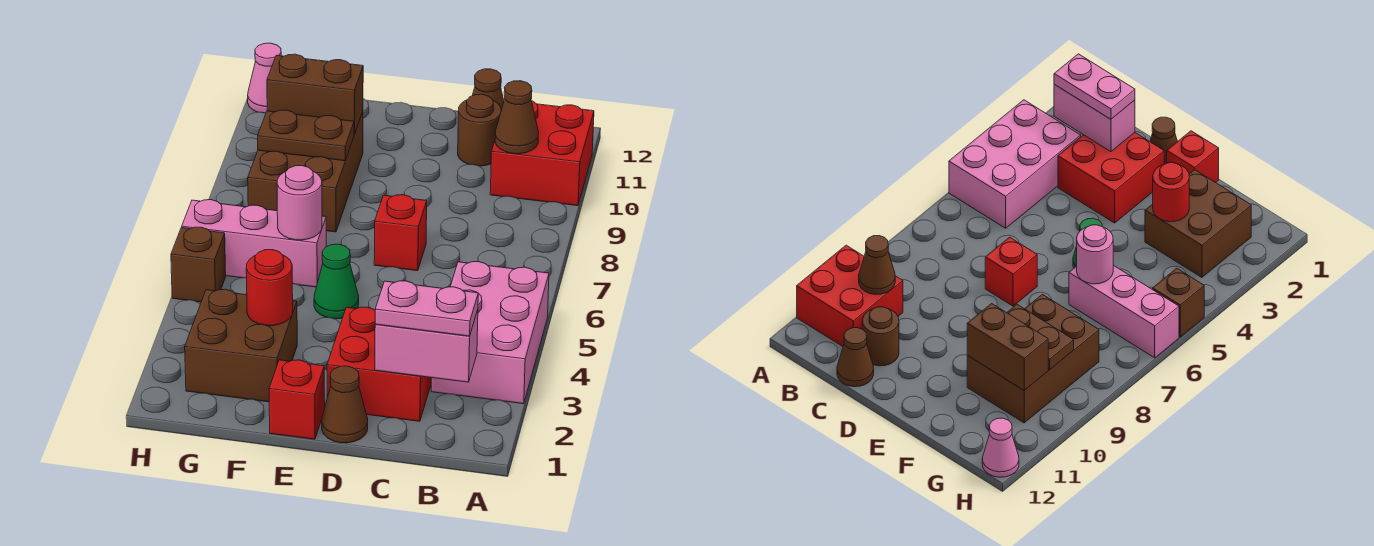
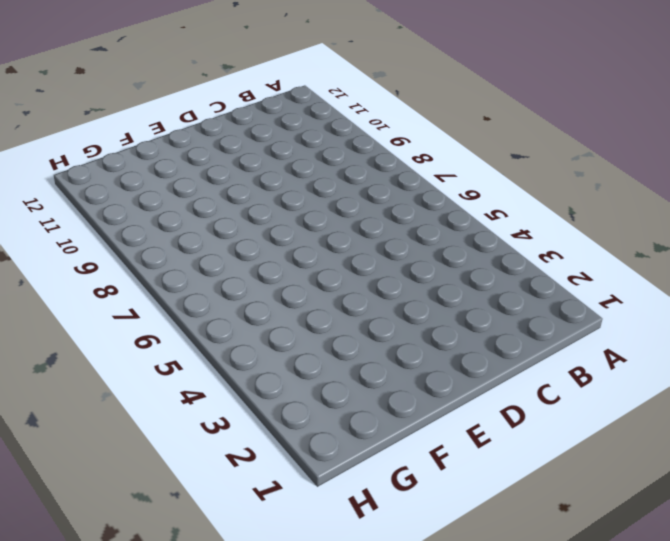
none -> pink 2x3 brick [431,262,549,404]
none -> red 2x2 brick [490,101,594,206]
none -> red 2x2 brick [327,307,431,421]

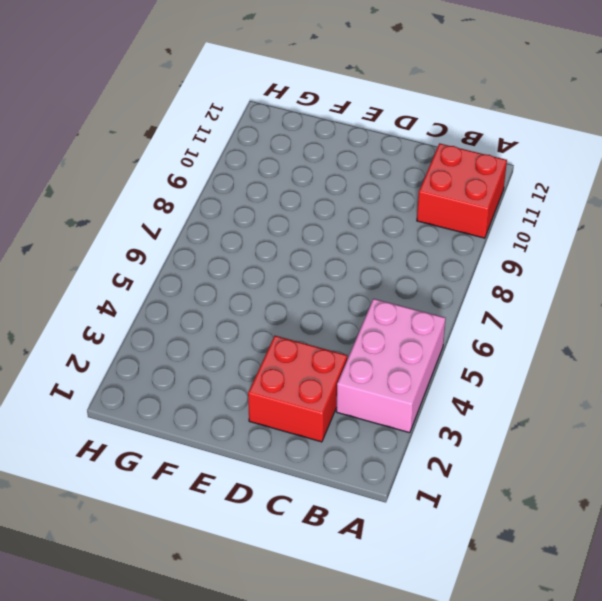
none -> brown 1x1 round brick [458,94,501,166]
none -> brown 1x1 cone [472,69,504,110]
none -> brown 1x1 cone [322,366,368,443]

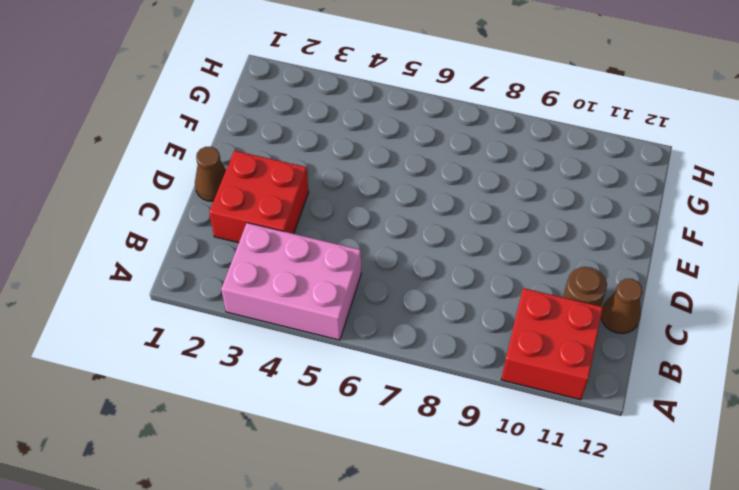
none -> red 1x1 brick [374,195,427,271]
none -> red 1x1 brick [269,360,325,439]
none -> green 1x1 cone [314,244,359,319]

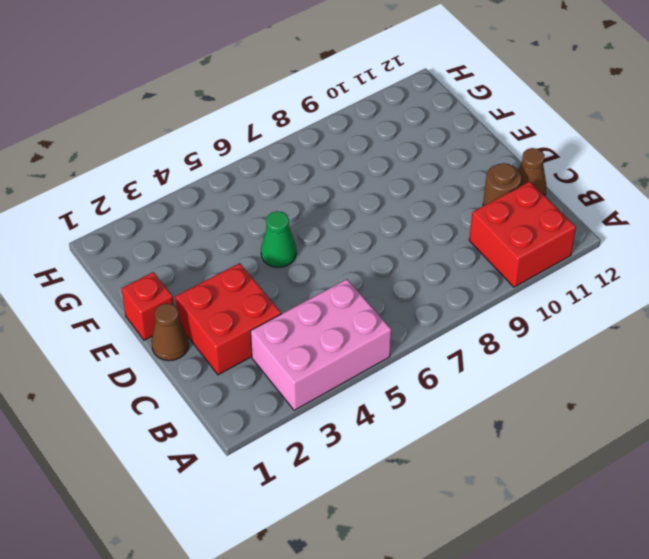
none -> red 1x1 brick [374,195,427,271]
none -> brown 2x2 brick [185,289,297,402]
none -> pink 1x3 brick [182,200,326,287]

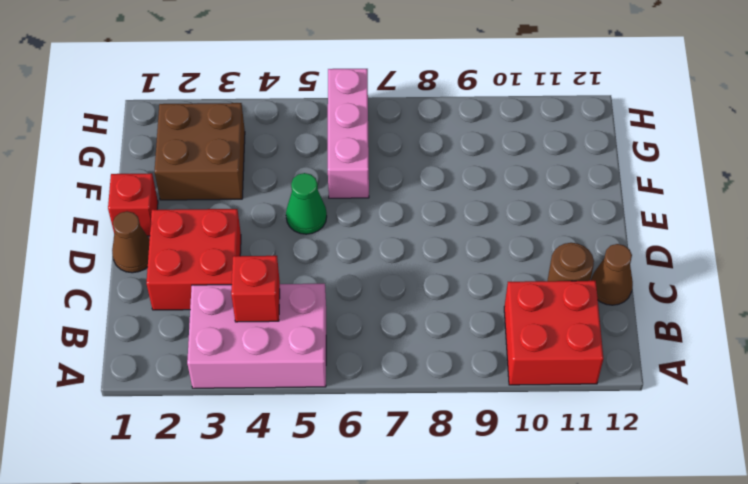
red 1x1 brick [231,256,280,322] -> red 1x1 brick moved to [374,195,427,271]
none -> brown 2x3 brick [248,111,363,232]
none -> brown 1x1 brick [171,227,226,302]
none -> pink 1x1 cone [248,43,281,113]

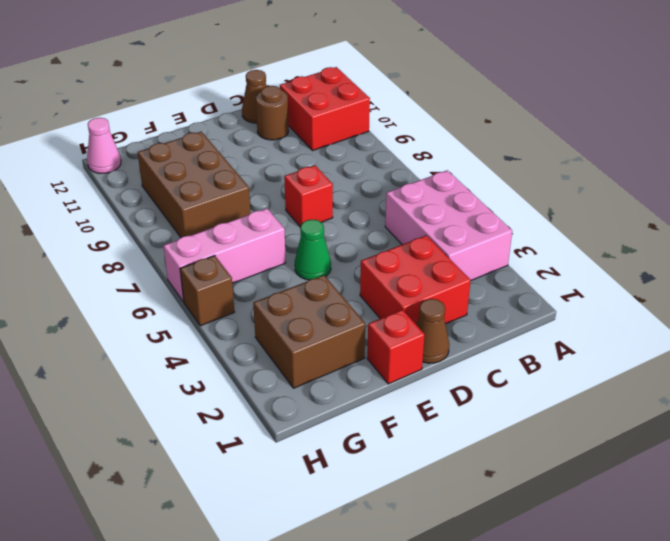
none -> pink 1x2 brick [375,310,478,382]
none -> brown 1x1 cone [495,81,539,154]
none -> red 1x1 round brick [246,250,293,326]

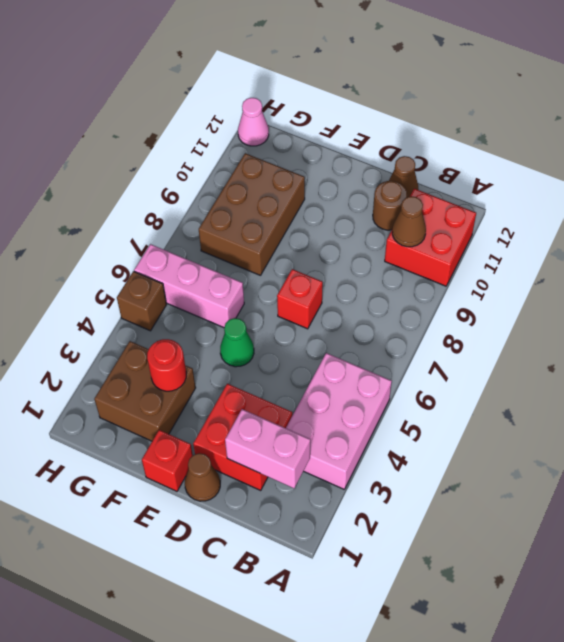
none -> pink 1x1 round brick [277,166,322,240]
none -> brown 1x2 plate [258,110,354,161]
none -> brown 1x2 brick [267,54,363,134]

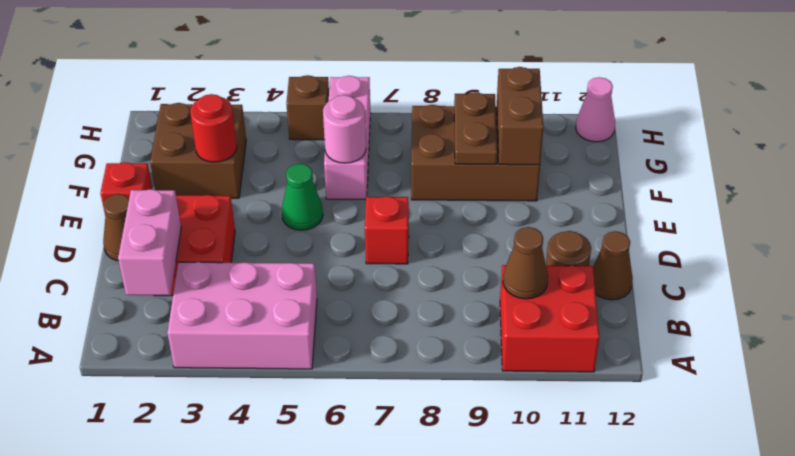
none -> pink 1x2 plate [375,281,478,336]

